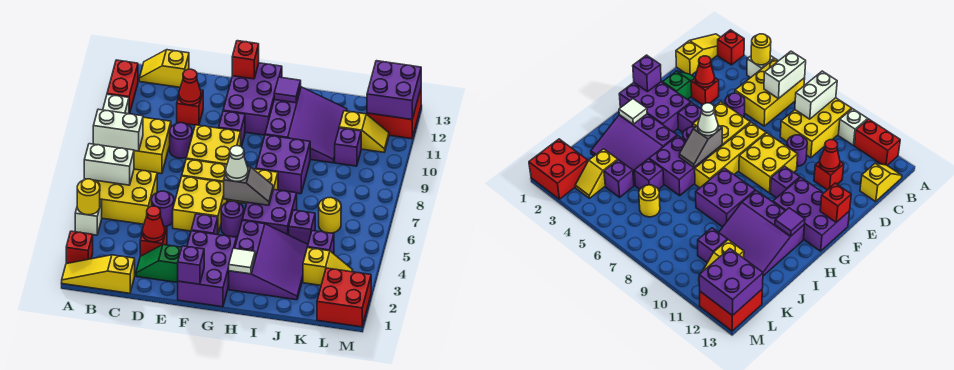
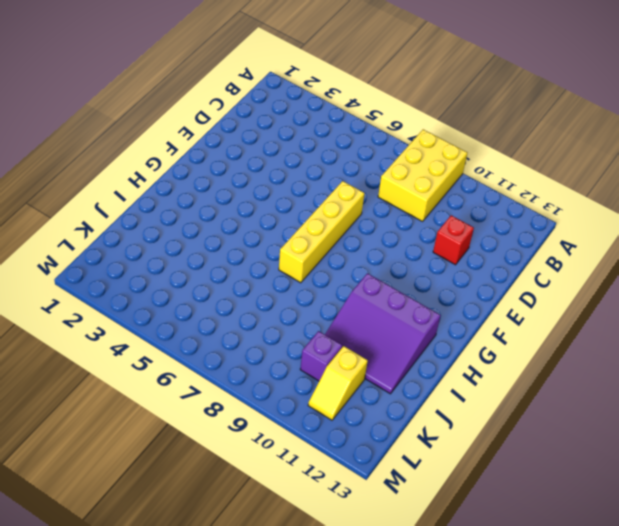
none -> yellow 1x3 slope [62,255,135,293]
none -> red 1x1 brick [66,231,93,264]
none -> white 1x1 brick [75,200,102,235]
none -> yellow 2x3 brick [84,169,157,224]

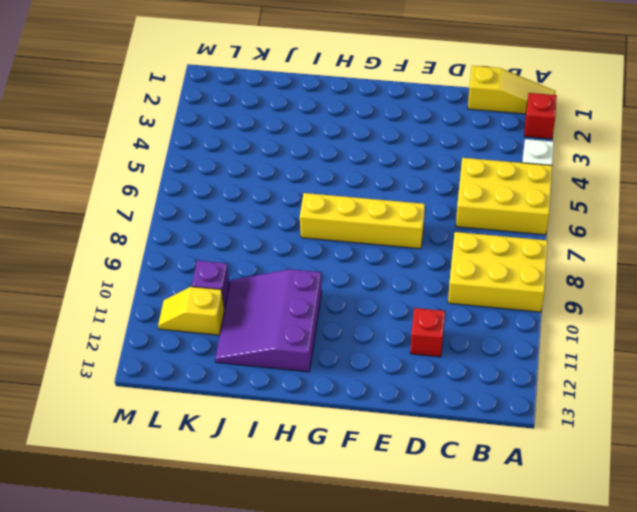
none -> white 1x1 brick [103,94,129,114]
none -> red 1x2 brick [107,60,138,114]
none -> yellow 1x2 slope [139,50,189,87]
none -> green 1x2 slope [136,245,182,283]

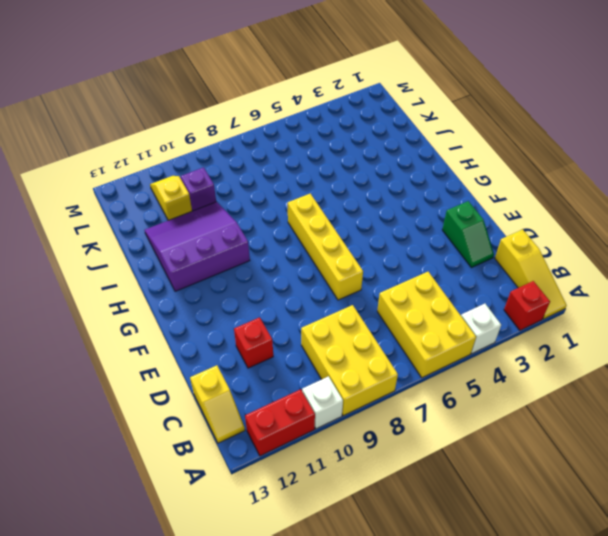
none -> red 1x1 brick [140,227,167,256]
none -> purple 1x1 round brick [152,191,174,227]
none -> purple 1x1 round brick [170,123,192,158]
none -> yellow 2x2 brick [173,176,227,233]

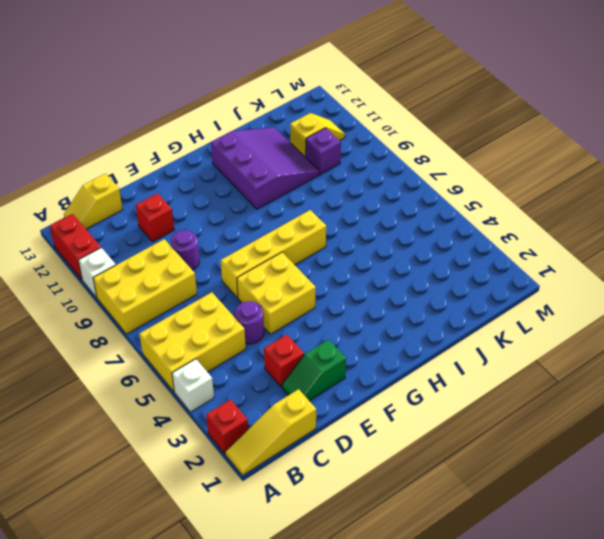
none -> yellow 2x2 brick [186,125,241,165]
none -> purple 2x3 brick [178,231,236,307]
none -> purple 1x1 brick [191,214,218,235]
none -> purple 1x1 brick [219,111,245,147]

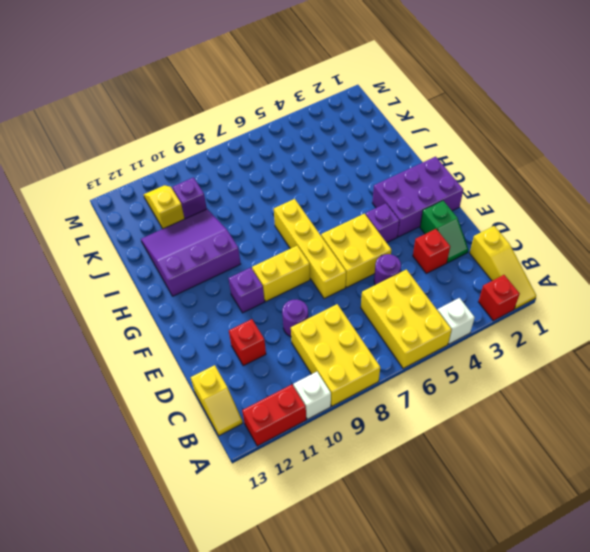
yellow 1x2 brick [252,246,310,301] -> yellow 2x2 brick [186,125,241,165]
none -> purple 2x3 brick [223,63,282,135]
none -> purple 1x1 round brick [221,201,244,237]
none -> purple 3x3 slope [229,220,308,300]
none -> purple 2x2 brick [242,189,297,235]

